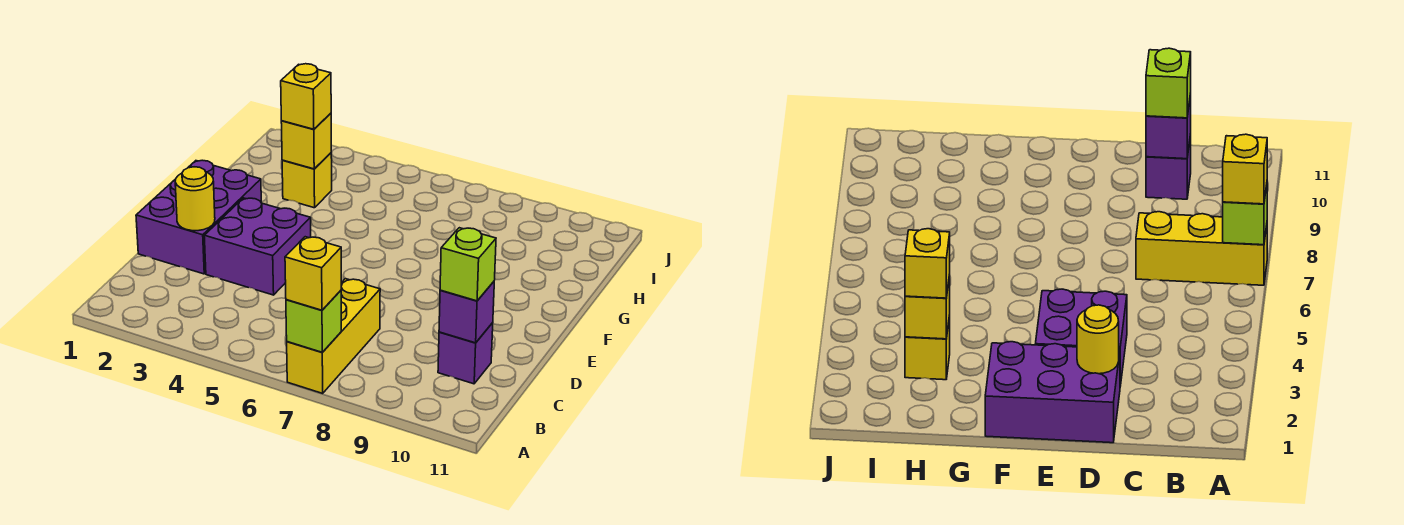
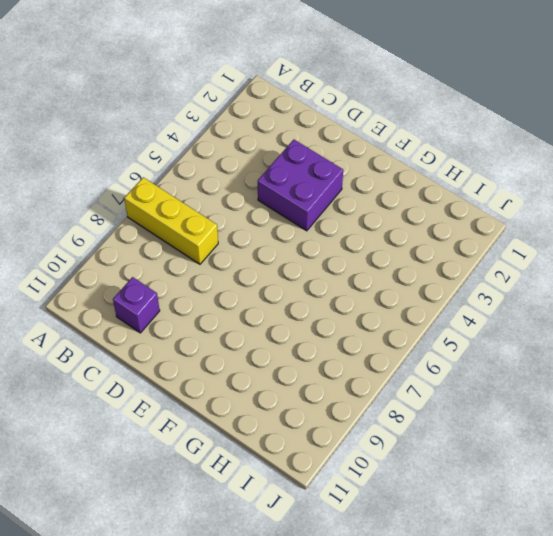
none -> purple 2x3 brick [136,160,261,274]
none -> yellow 1x1 brick [282,153,332,208]
none -> lime 1x1 brick [286,290,341,352]

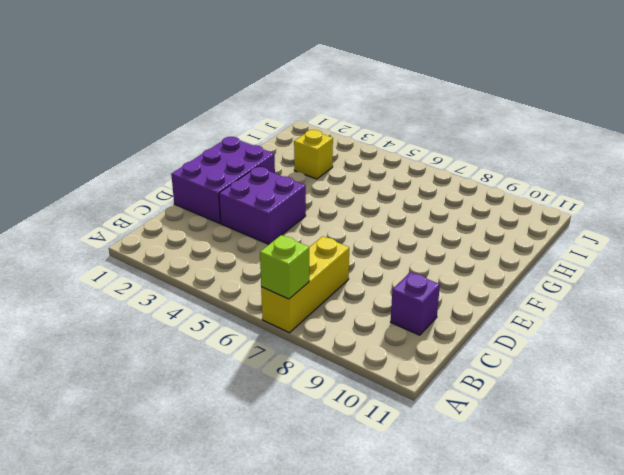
none -> purple 1x1 brick [439,282,494,343]
none -> yellow 1x1 round brick [175,167,215,231]
none -> yellow 1x1 brick [281,113,331,169]

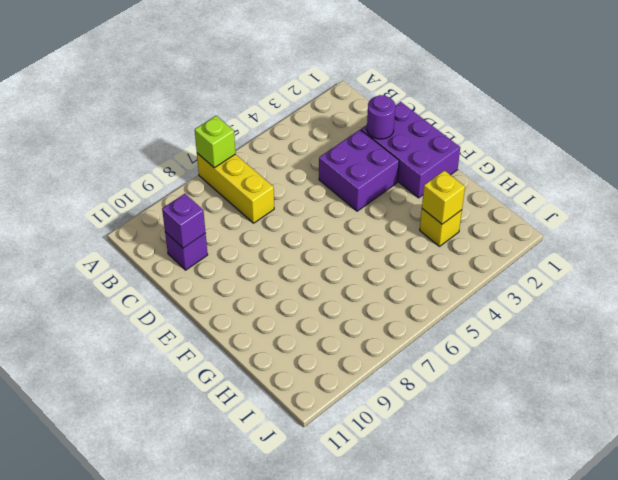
purple 1x1 round brick [367,95,395,139] -> yellow 1x1 round brick [175,167,215,231]
none -> yellow 1x1 brick [285,237,341,310]
none -> lime 1x1 brick [440,228,496,301]
none -> yellow 1x1 brick [281,64,331,129]

